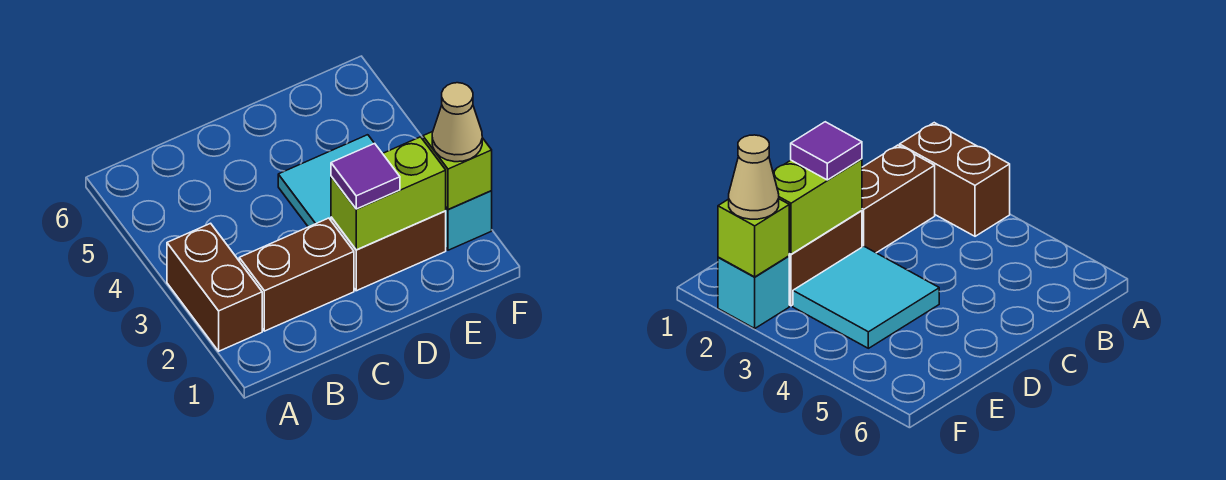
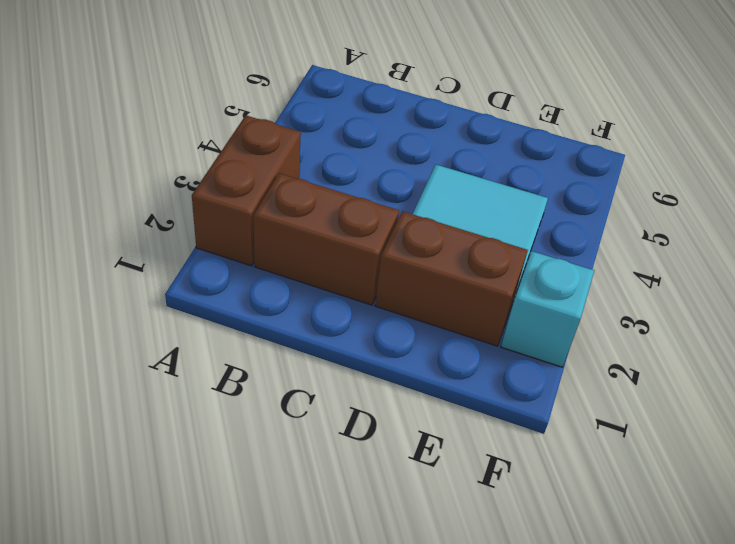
none -> lime 1x2 brick [331,137,446,250]
none -> lime 1x1 brick [423,132,492,209]

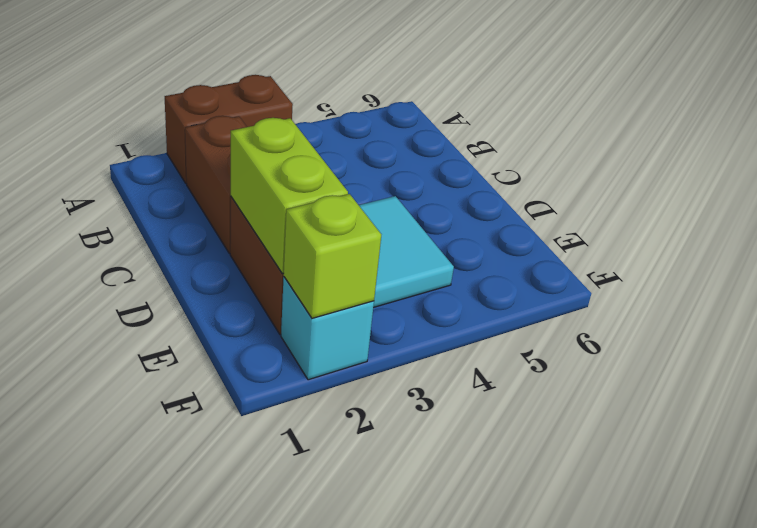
none -> purple 1x1 tile [331,143,400,209]
none -> tan 1x1 cone [432,83,482,162]

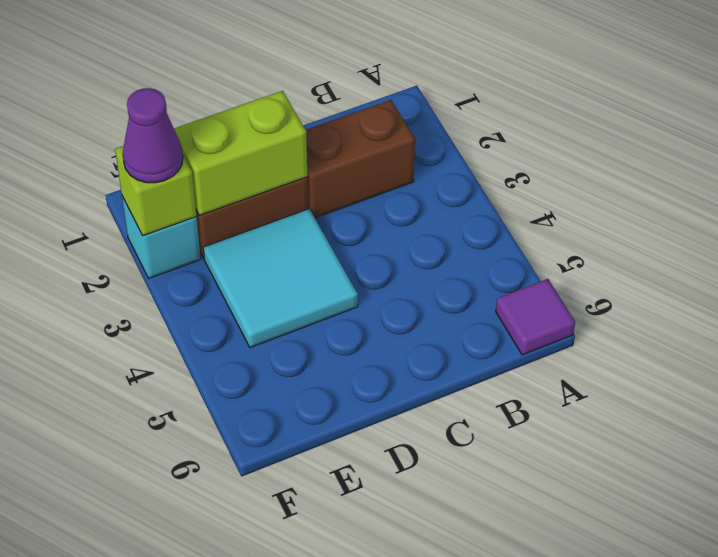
purple 1x1 tile [496,279,575,355] -> purple 1x1 tile moved to [331,143,400,209]
purple 1x1 cone [123,88,183,183] -> tan 1x1 cone [432,83,482,162]
none -> brown 1x2 brick [167,223,262,351]

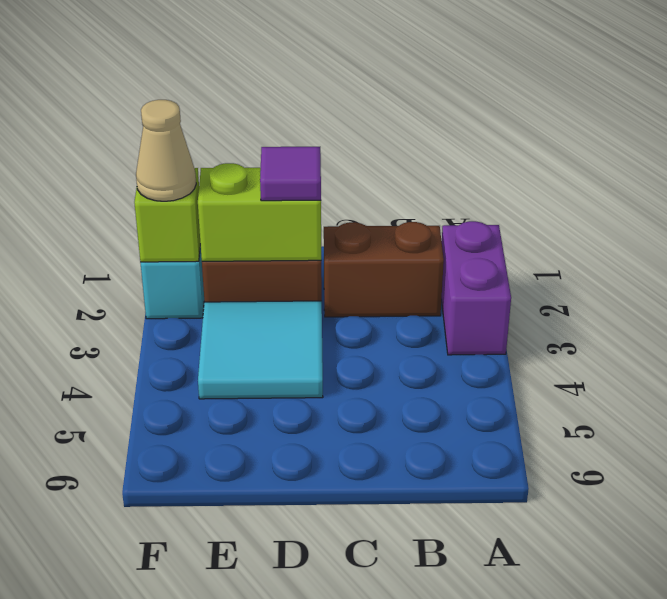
purple 1x2 brick [441,221,511,355] -> brown 1x2 brick [167,223,262,351]

